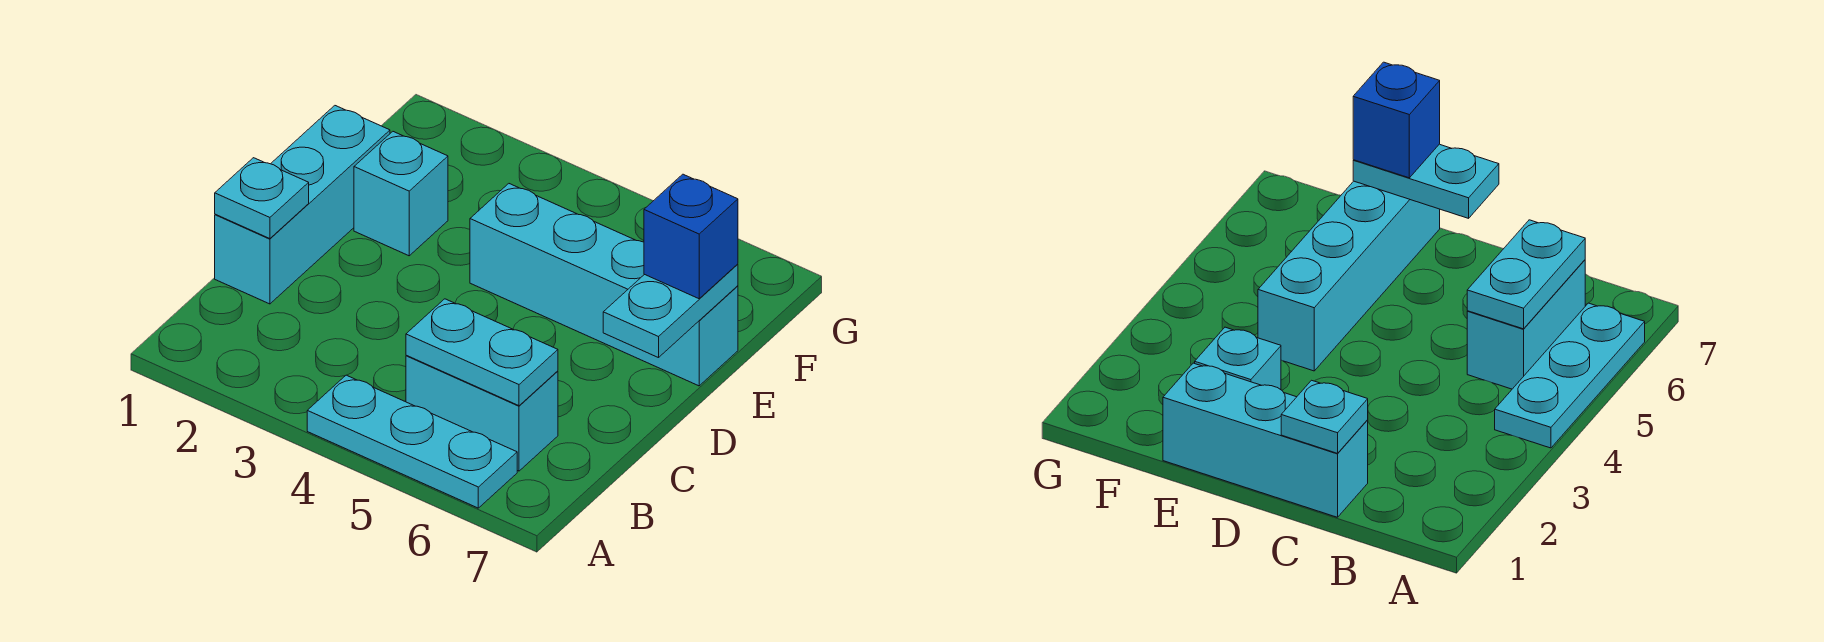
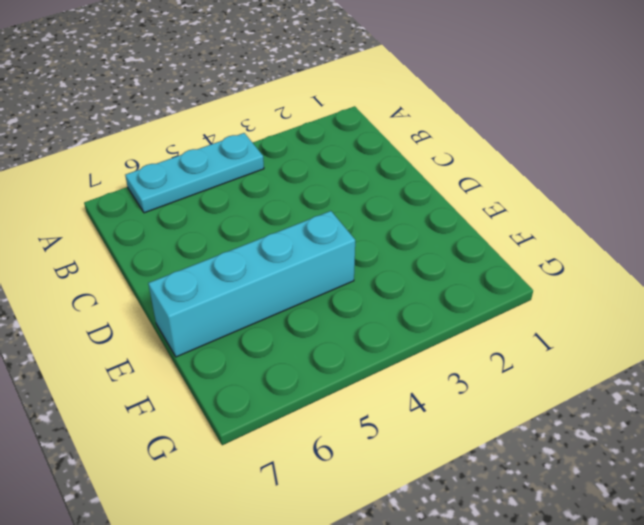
none -> cyan 1x2 brick [406,355,558,471]
none -> cyan 1x3 brick [215,106,390,304]

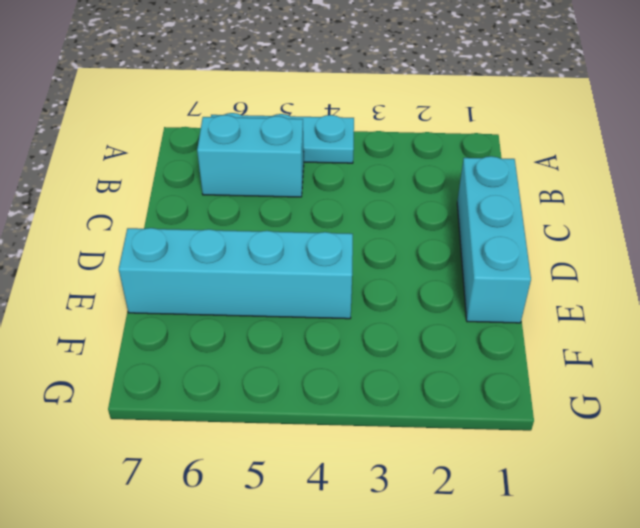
none -> cyan 1x1 brick [354,132,448,256]
none -> cyan 1x2 plate [406,299,558,406]

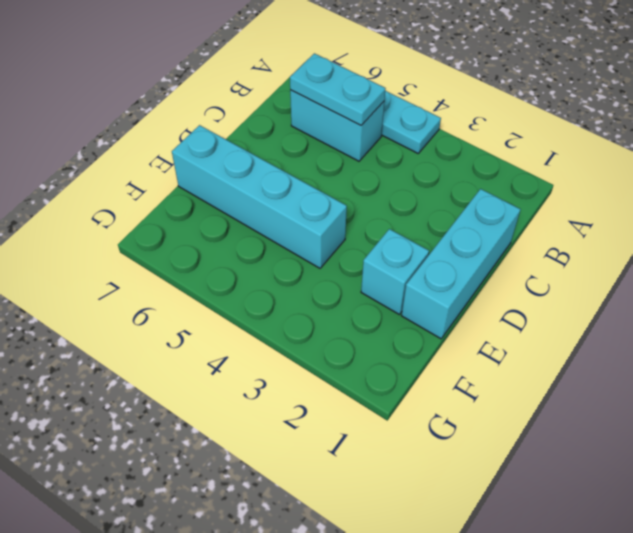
none -> cyan 1x1 plate [215,158,309,239]
none -> cyan 1x2 plate [603,264,738,358]

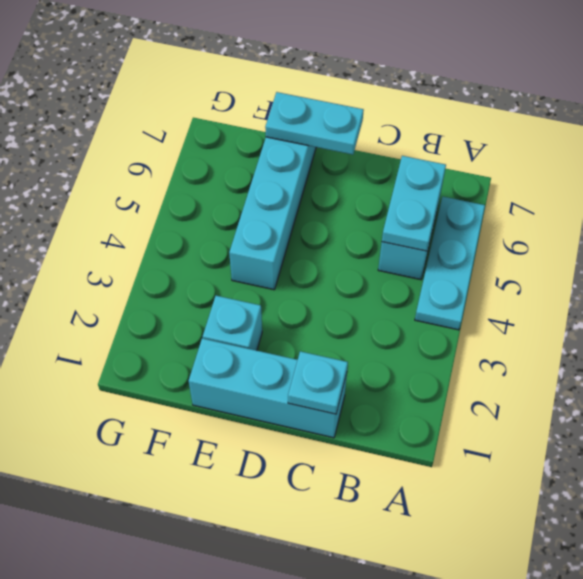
none -> blue 1x1 brick [644,174,738,299]

